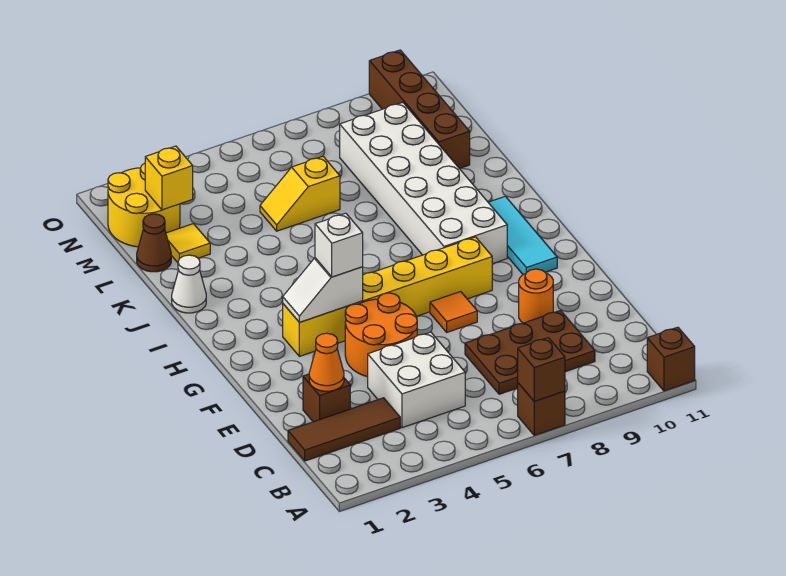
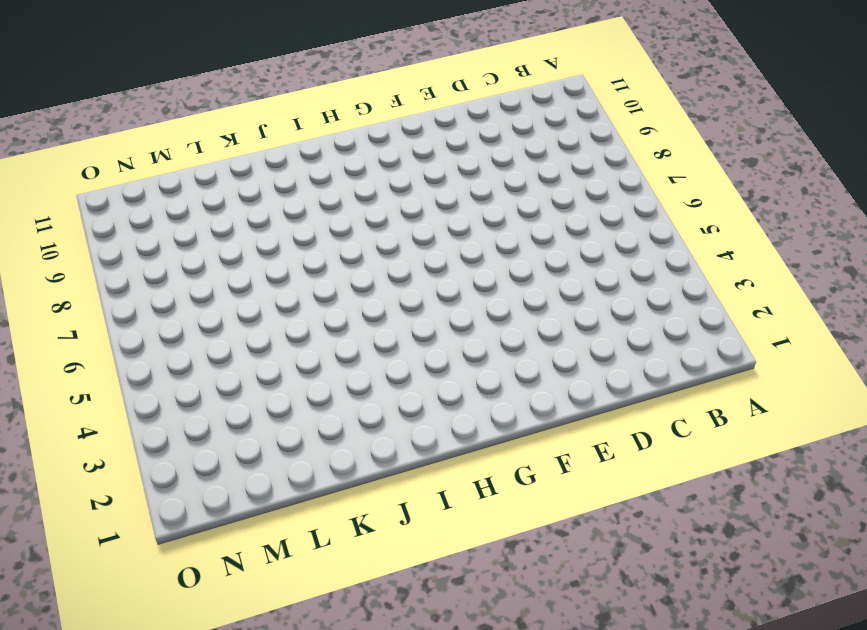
none -> brown 1x1 brick [518,383,565,435]
none -> brown 1x1 brick [647,327,695,391]
none -> brown 1x3 tile [288,398,400,461]

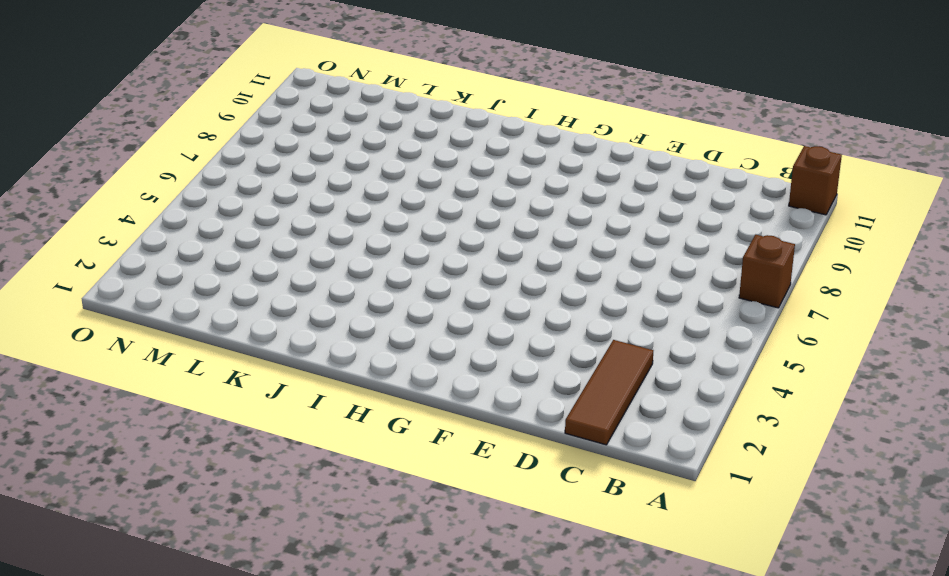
none -> white 2x2 brick [368,332,465,428]
none -> brown 2x3 plate [465,311,595,394]
none -> brown 1x1 brick [303,374,350,422]

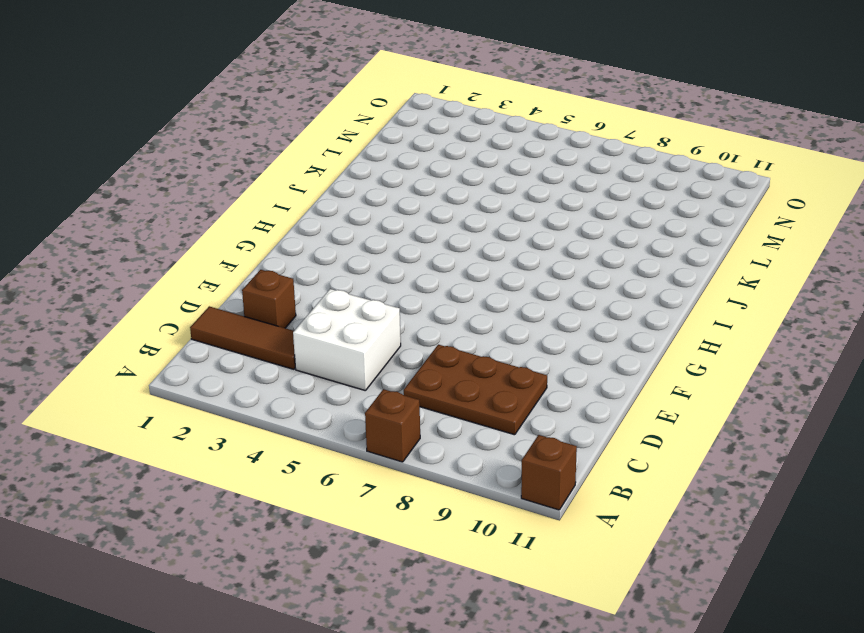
none -> orange 2x2 round brick [345,293,417,377]
none -> orange 1x1 round brick [519,269,553,323]
none -> orange 1x1 tile [430,292,477,332]

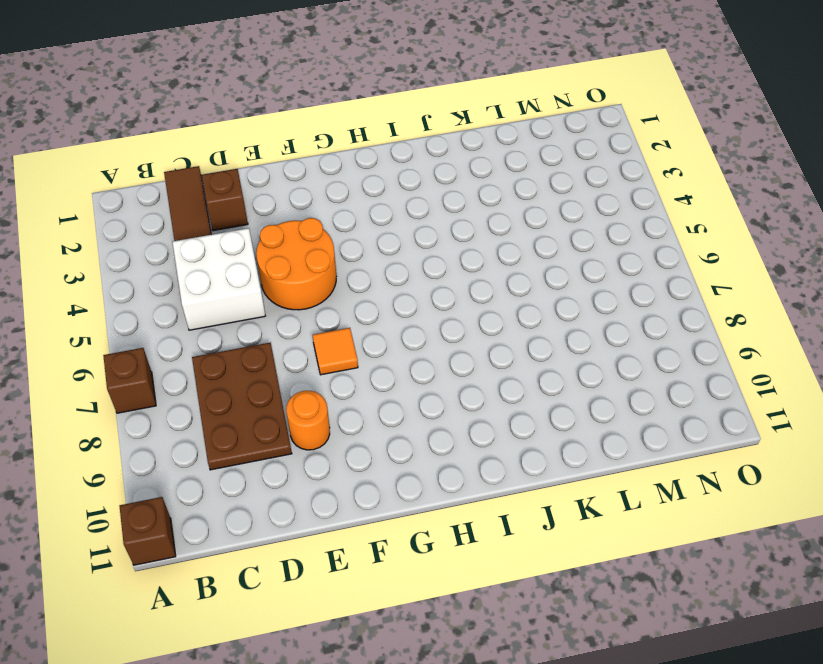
none -> yellow 1x6 brick [283,237,492,356]
none -> cyan 1x3 tile [488,196,557,274]
none -> white 2x6 brick [340,102,507,264]

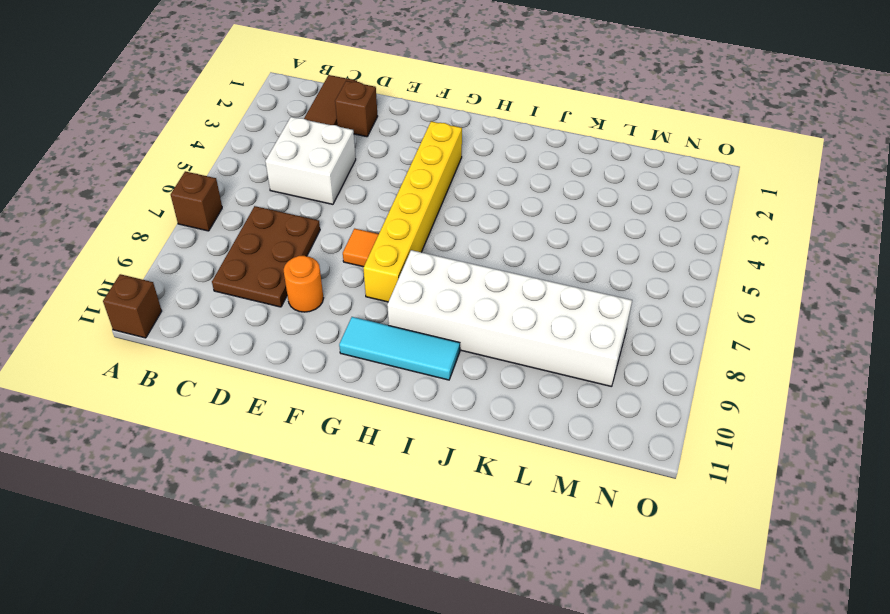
none -> orange 2x2 round brick [345,293,417,377]
none -> white 1x1 cone [172,255,206,313]
none -> brown 1x1 cone [137,214,171,272]

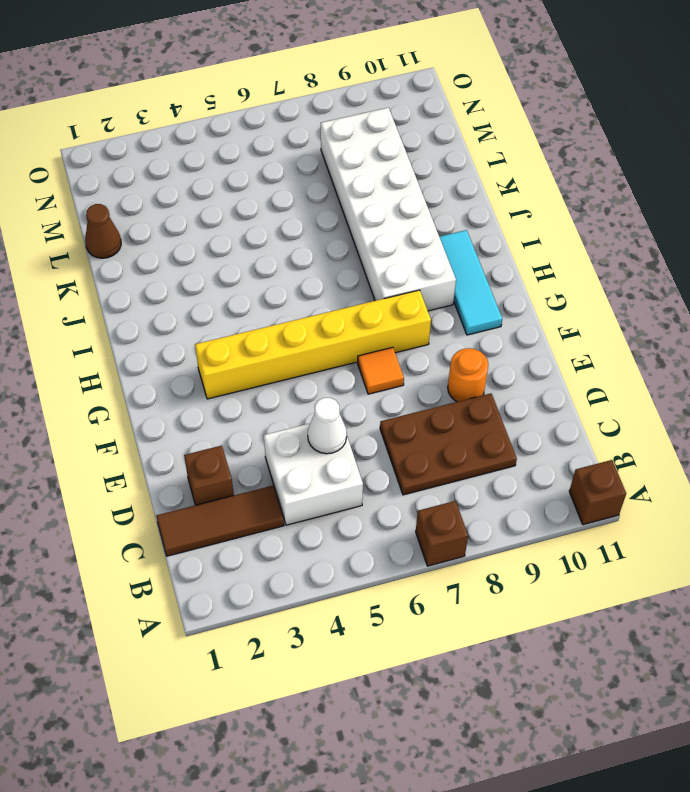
white 1x1 cone [308,398,347,454] -> white 1x1 cone moved to [172,255,206,313]
none -> orange 2x2 round brick [345,293,417,377]
none -> yellow 1x1 tile [166,224,210,263]
none -> yellow 1x2 slope [260,156,340,231]

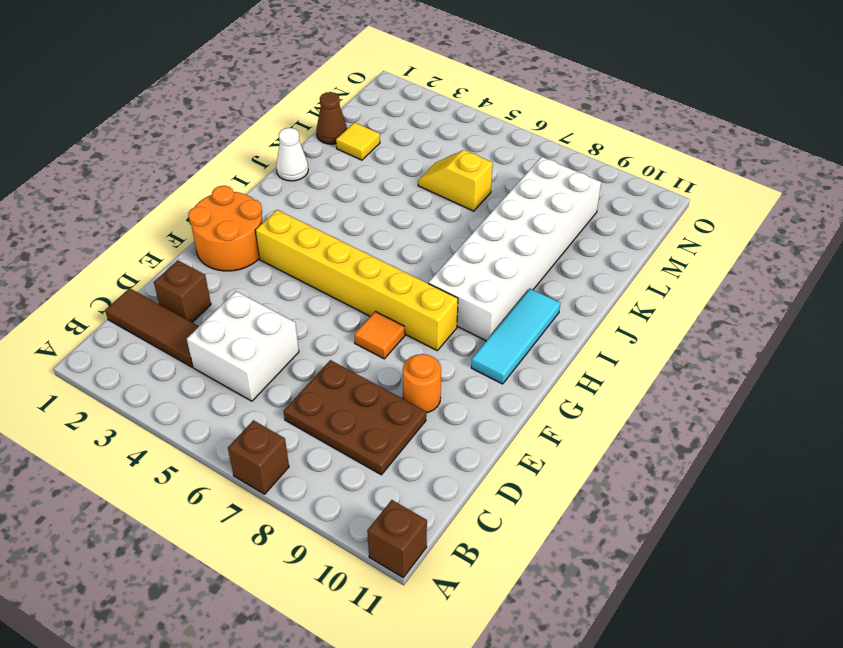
orange 2x2 round brick [188,186,263,271] -> orange 2x2 round brick moved to [345,293,417,377]
none -> brown 1x4 brick [369,50,470,169]
none -> yellow 2x2 round brick [108,163,180,247]
none -> brown 1x1 brick [518,338,565,401]

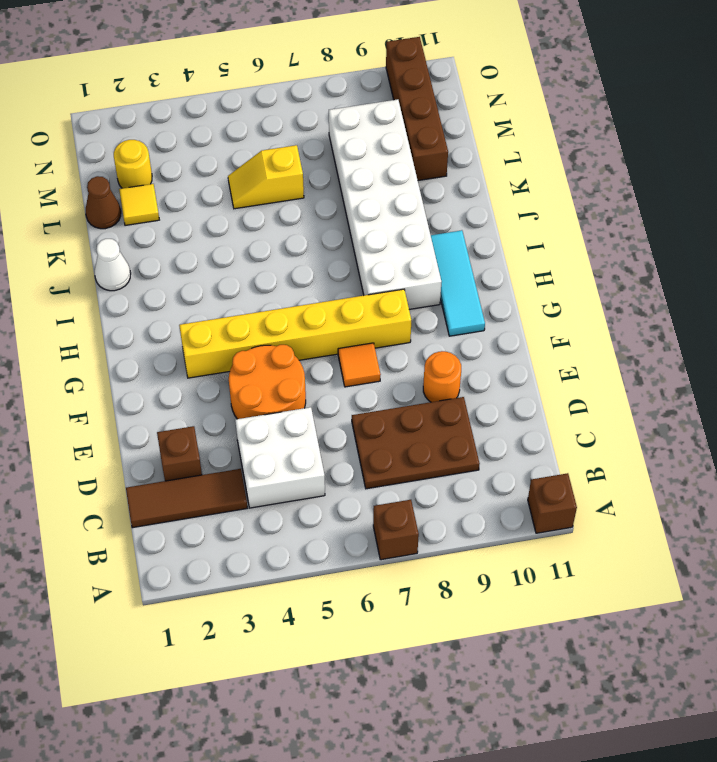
yellow 1x1 round brick [114,140,152,188] -> yellow 2x2 round brick [108,163,180,247]
none -> brown 1x1 brick [518,338,565,401]
none -> orange 1x1 cone [309,333,344,391]
none -> white 1x2 slope [283,258,363,322]

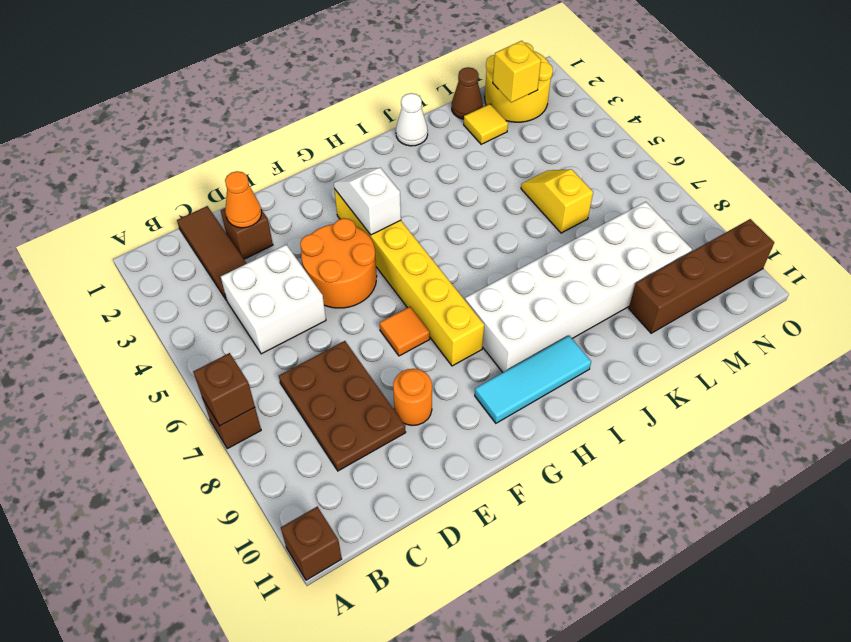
none -> white 1x1 brick [315,213,363,277]

